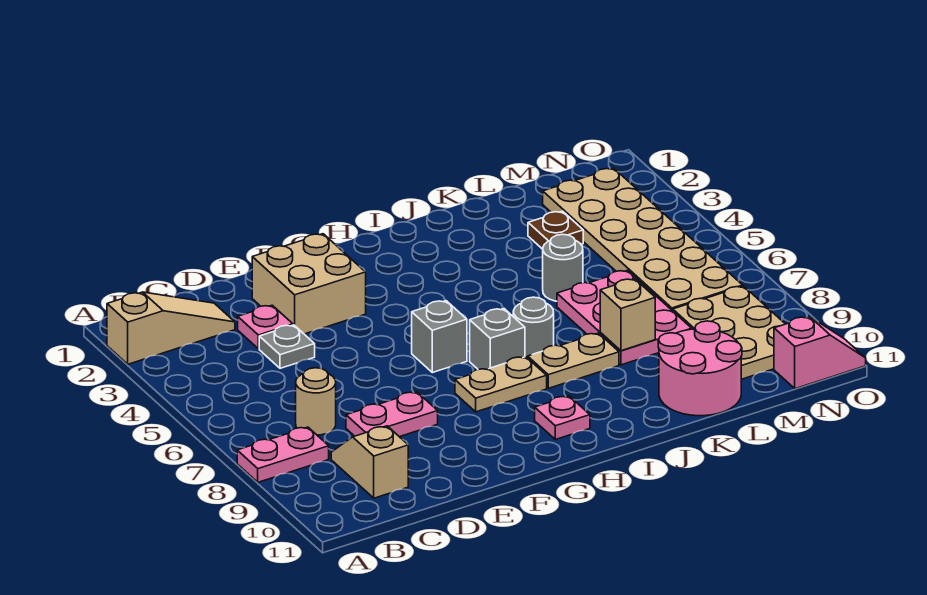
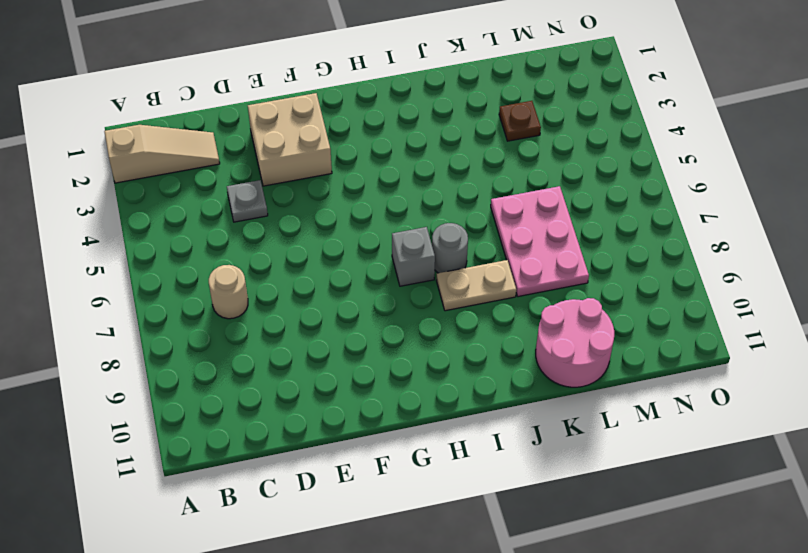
none -> pink 1x2 plate [237,427,329,482]
none -> tan 1x2 slope [331,426,408,498]
none -> pink 1x1 plate [238,305,293,349]

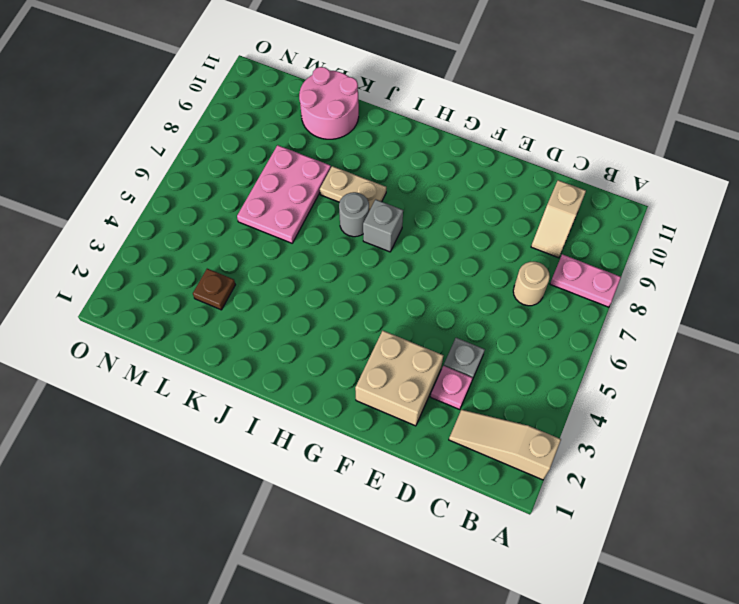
none -> pink 1x2 plate [346,392,438,437]
none -> grey 1x1 brick [412,301,467,373]
none -> tan 1x2 plate [455,357,547,412]

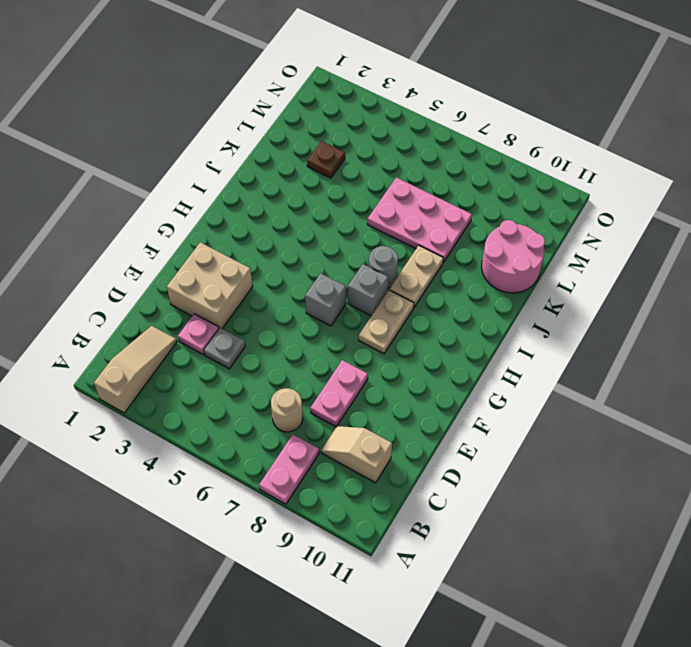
none -> pink 1x1 plate [535,396,590,439]
none -> grey 1x1 round brick [543,234,583,301]
none -> tan 2x6 plate [543,168,743,311]

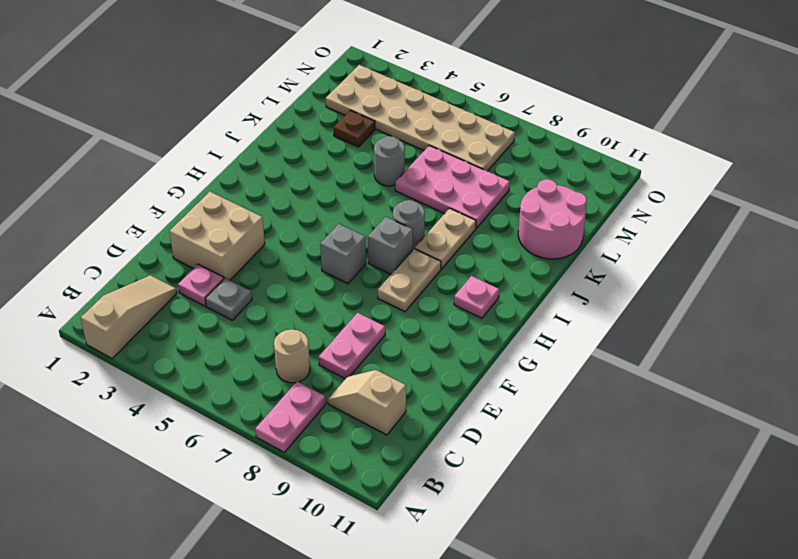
none -> tan 2x3 plate [673,286,785,379]
none -> pink 1x2 slope [774,317,866,389]
none -> tan 1x1 brick [600,279,655,351]

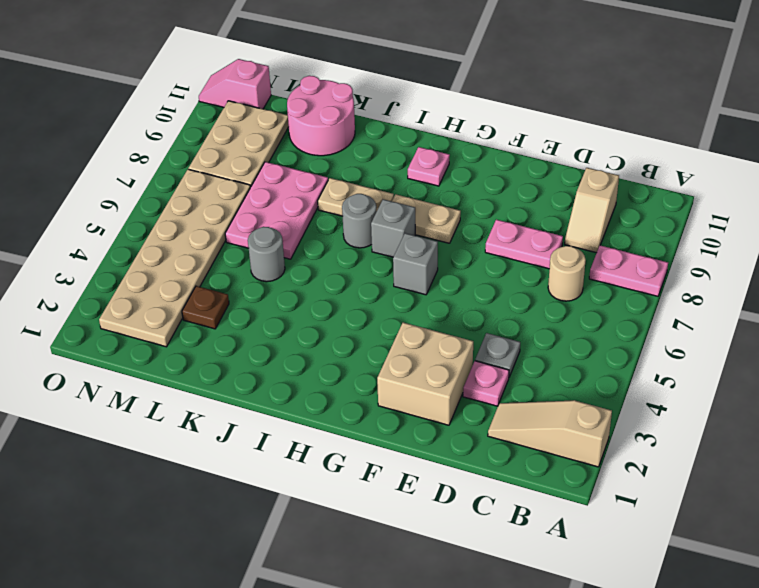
none -> tan 1x1 brick [600,279,655,351]

